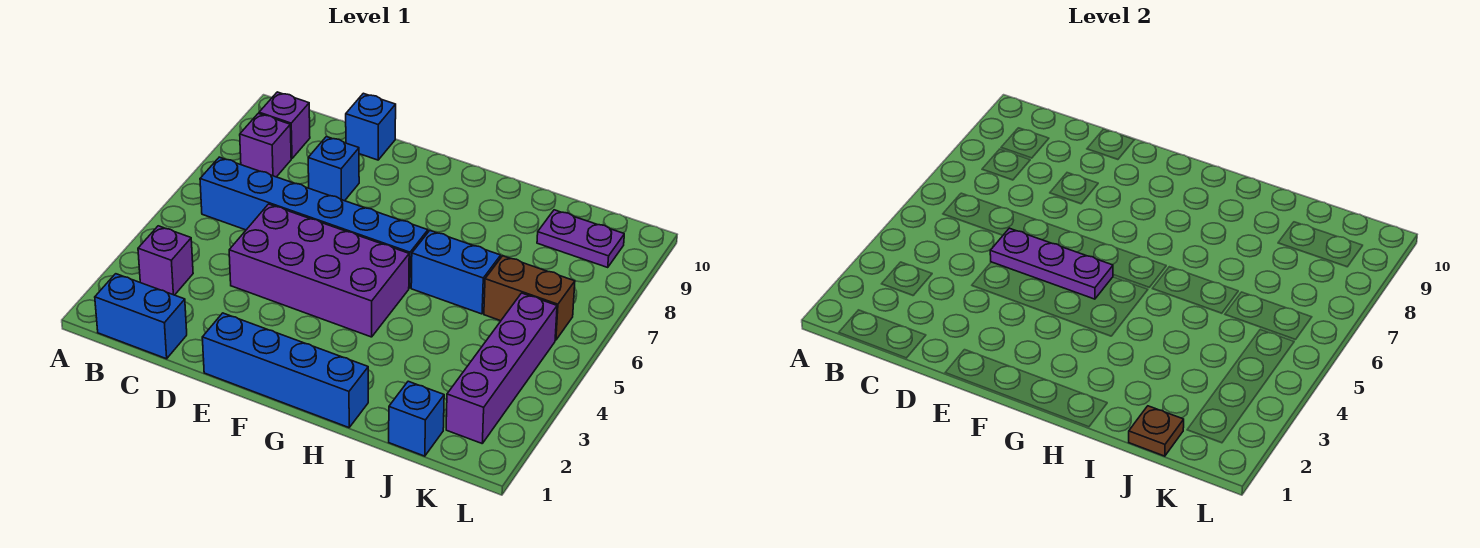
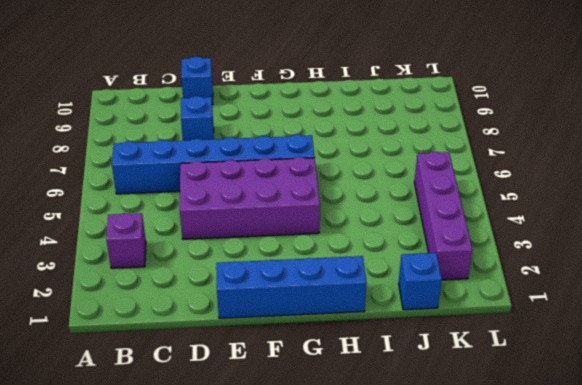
none -> blue 1x2 brick [95,274,187,359]
none -> purple 1x1 brick [240,113,291,177]
none -> purple 1x1 brick [259,92,310,159]

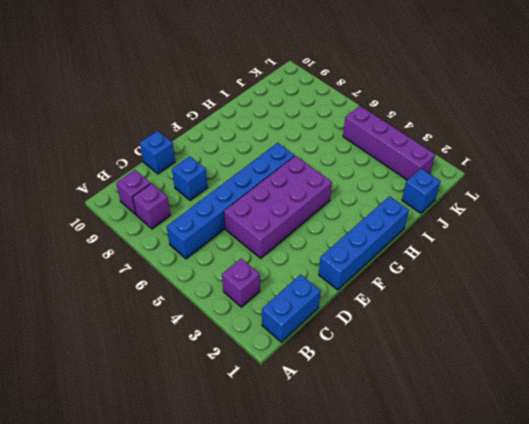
none -> blue 1x2 brick [411,231,501,314]
none -> brown 1x2 brick [484,256,575,340]
none -> purple 1x2 plate [537,210,624,267]

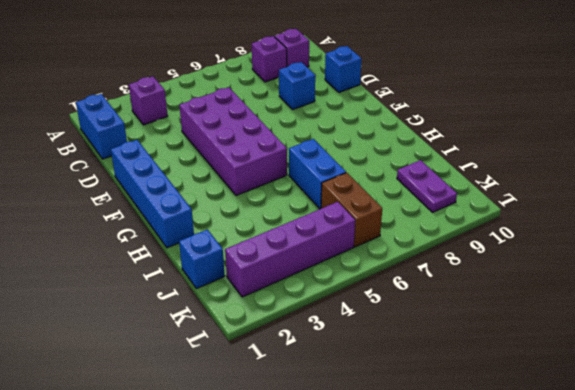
none -> blue 1x6 brick [200,157,428,288]
none -> purple 1x3 plate [990,228,1113,299]
none -> brown 1x1 plate [1129,406,1184,456]

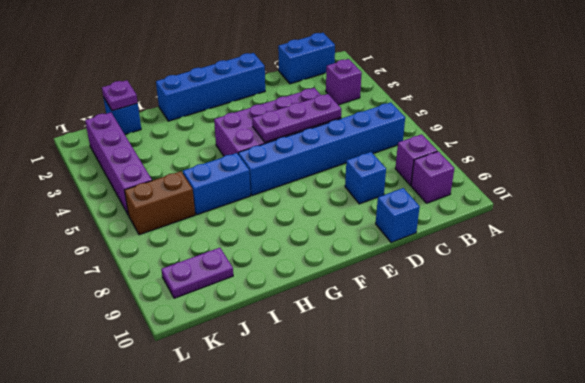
purple 1x1 plate [102,80,138,111] -> brown 1x1 plate [1129,406,1184,456]

